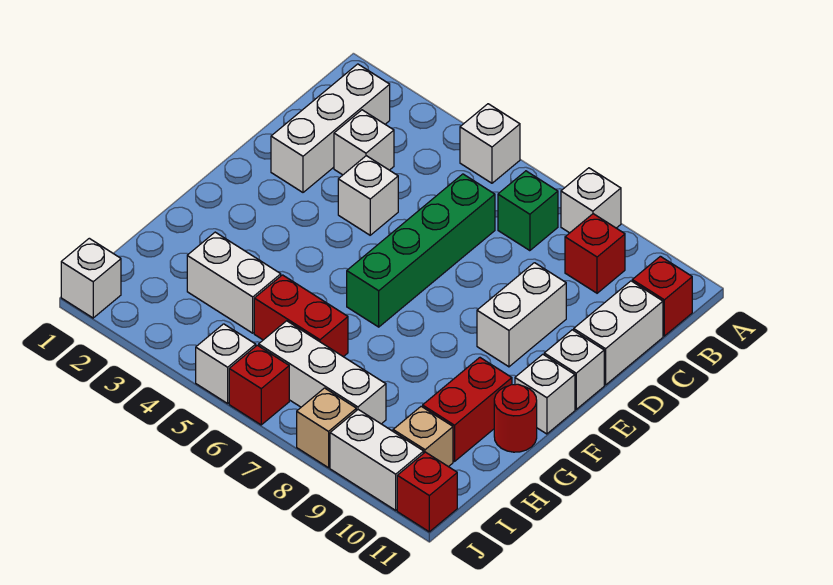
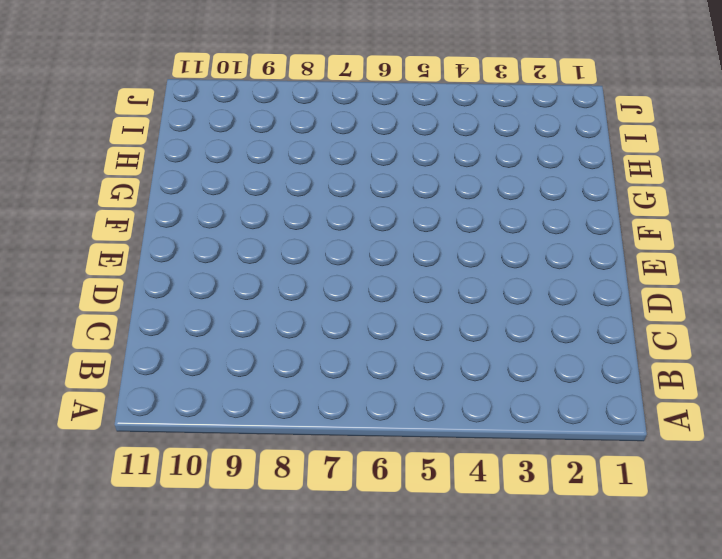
none -> white 1x1 brick [460,104,520,183]
none -> white 1x1 brick [561,168,621,233]
none -> white 1x3 brick [271,64,390,192]

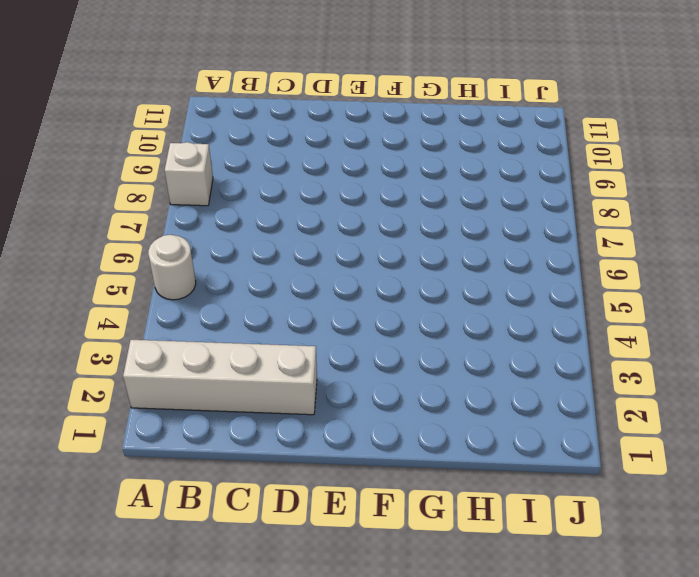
white 1x4 brick [123,340,317,415] -> white 1x3 brick [271,64,390,192]
white 1x1 round brick [148,235,196,300] -> white 1x1 brick [460,104,520,183]
none -> green 1x1 brick [498,171,558,251]
none -> red 1x1 brick [565,214,625,293]
none -> red 1x1 brick [632,256,692,336]

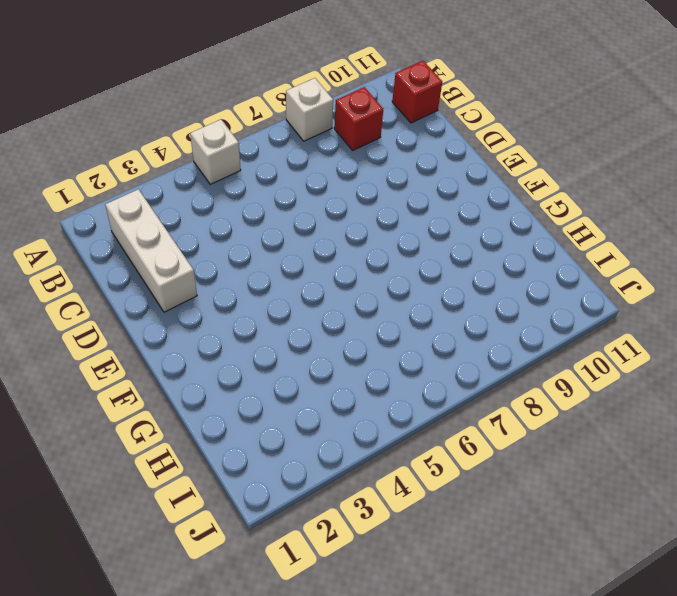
none -> green 1x1 brick [498,171,558,251]
none -> white 1x1 brick [334,110,394,175]
none -> green 1x4 brick [347,174,495,327]

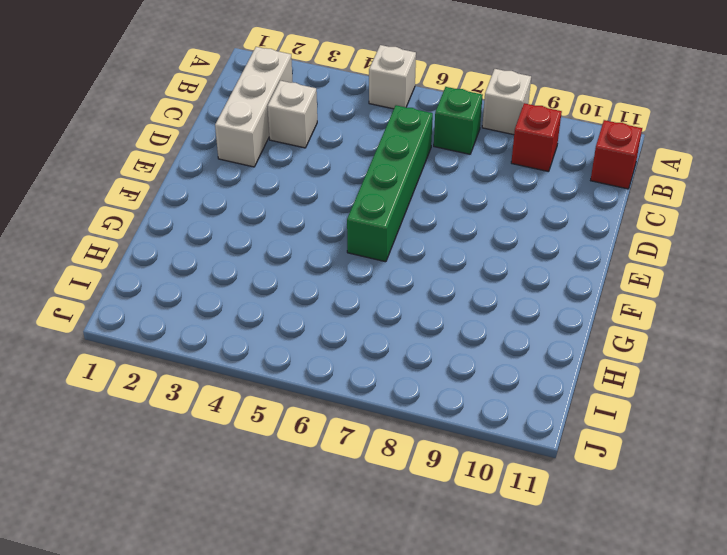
none -> white 1x2 brick [574,281,663,385]
none -> white 1x1 brick [338,156,398,235]
none -> white 1x2 brick [477,263,566,367]

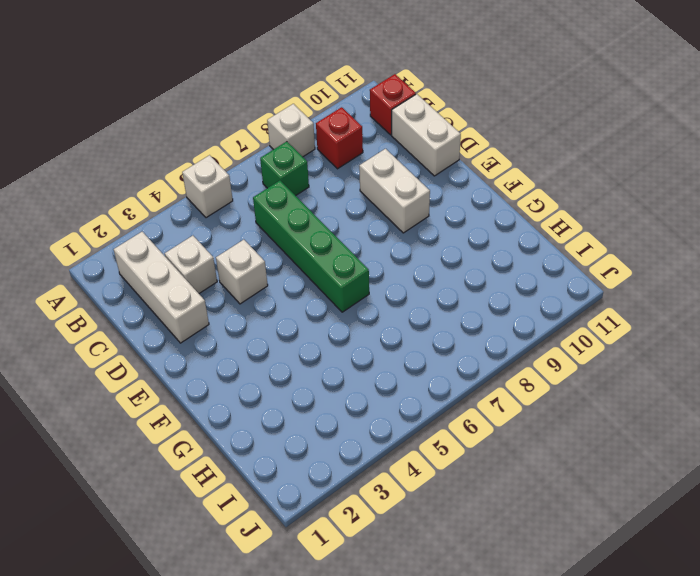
none -> white 1x1 brick [544,330,604,409]
none -> white 1x1 brick [515,354,575,434]
none -> red 1x2 brick [423,358,512,462]

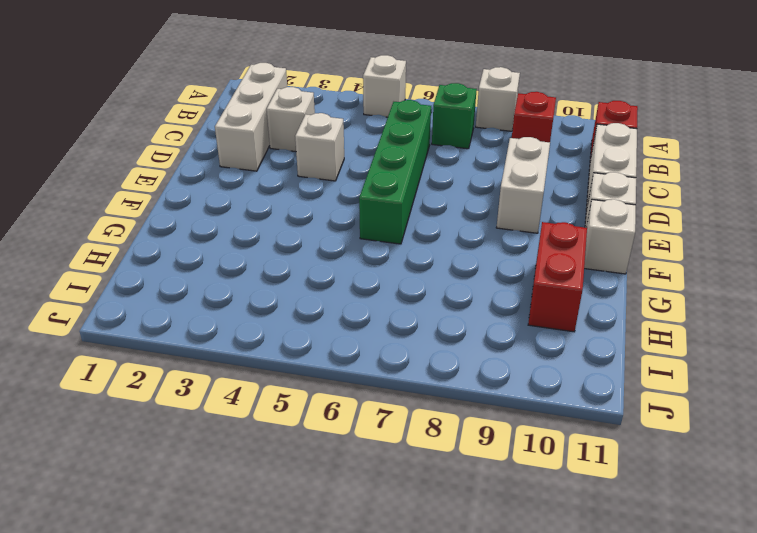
none -> red 1x1 round brick [494,384,537,452]
none -> white 1x2 brick [187,232,281,333]
none -> red 1x2 brick [254,275,348,357]

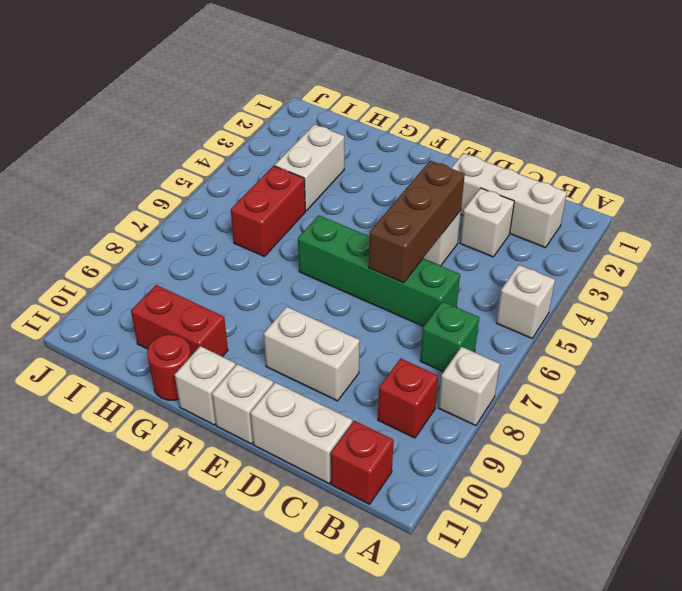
brown 1x3 brick [369,161,465,283] -> none
none -> white 1x3 brick [259,321,386,424]
none -> tan 1x1 brick [393,406,453,467]
none -> white 1x1 brick [61,238,121,318]

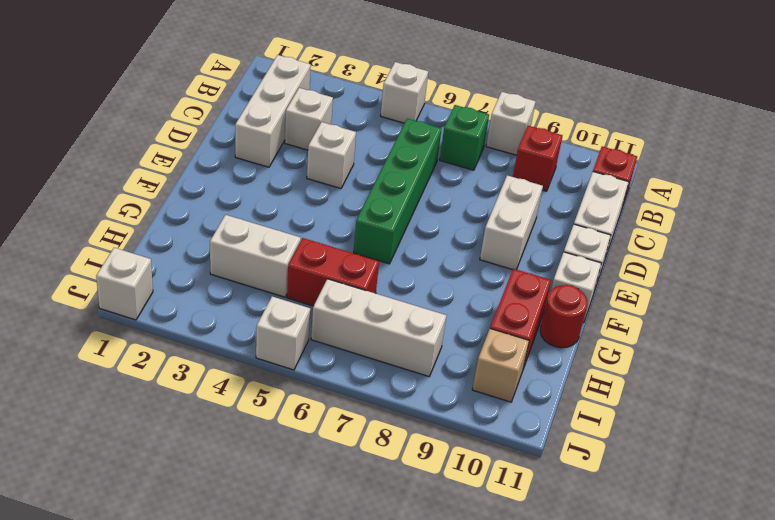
none -> red 1x1 brick [229,345,289,425]
none -> tan 1x1 brick [297,388,356,468]
none -> white 1x2 brick [330,410,424,510]

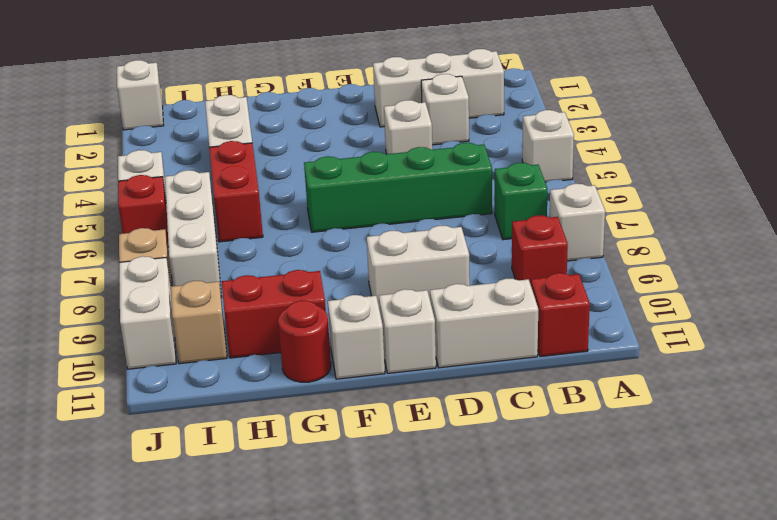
none -> red 1x1 brick [397,452,457,532]

